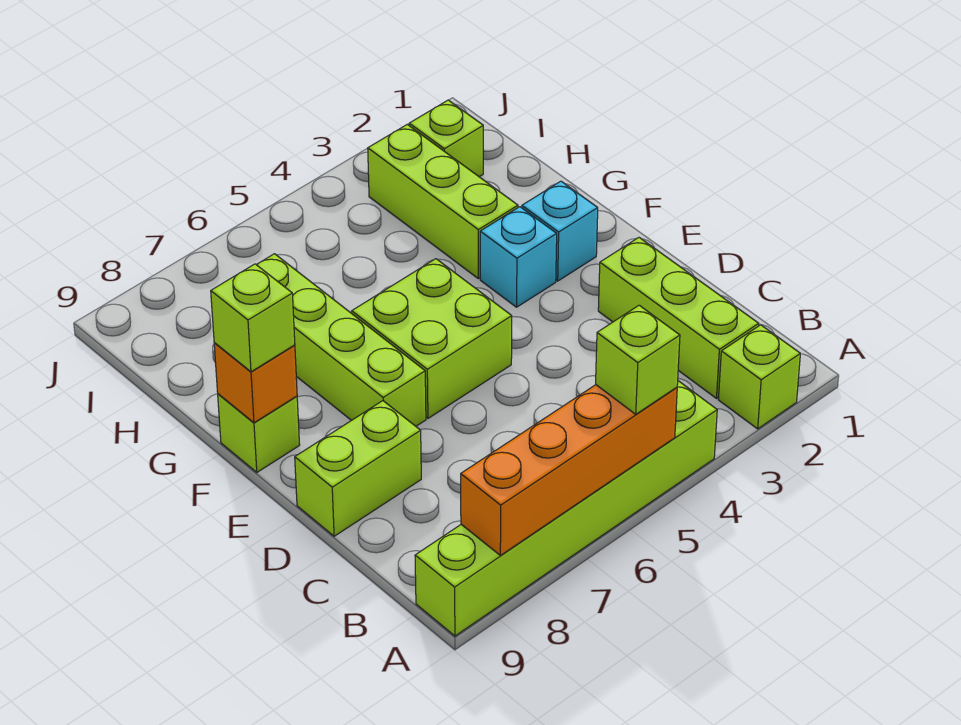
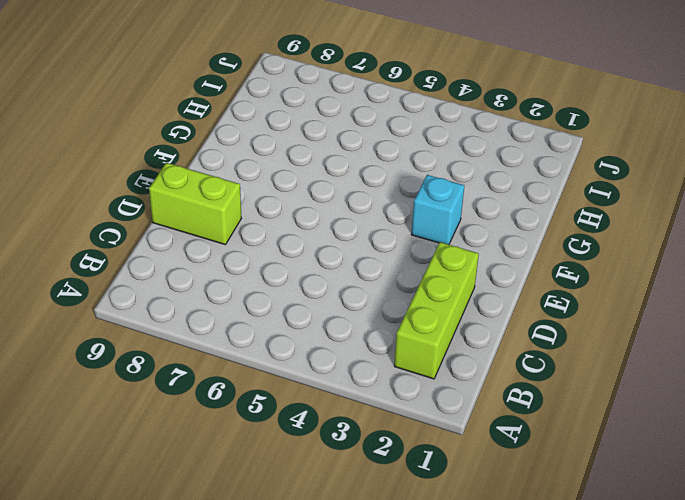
none -> lime 1x1 brick [718,325,800,429]
none -> lime 1x6 brick [415,381,717,636]
none -> lime 2x2 brick [352,259,512,418]

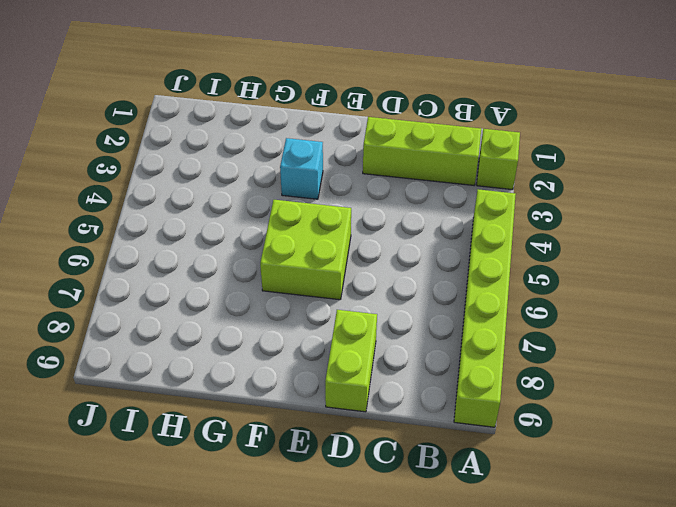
none -> lime 1x4 brick [257,254,426,426]
none -> cyan 1x1 brick [522,181,598,281]
none -> lime 1x1 brick [218,394,300,472]

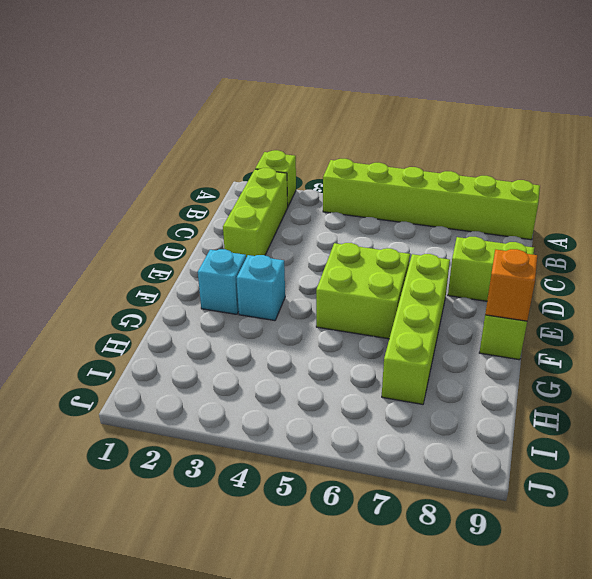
none -> lime 1x3 brick [368,124,518,279]
none -> lime 1x1 brick [409,100,483,177]
none -> orange 1x4 brick [461,385,677,555]

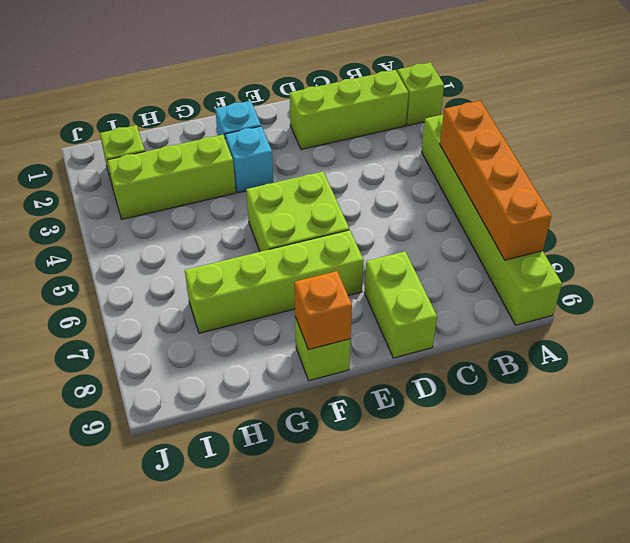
none -> lime 1x1 brick [596,305,680,414]
none -> lime 1x1 brick [211,264,295,372]

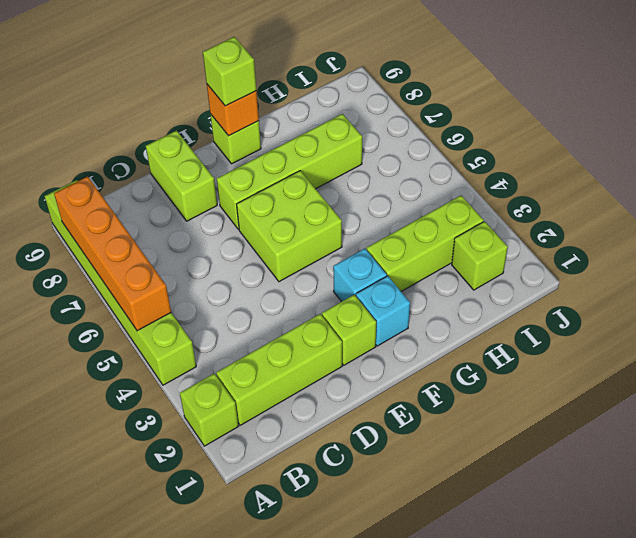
lime 1x1 brick [322,295,376,365] -> lime 1x1 brick moved to [596,305,680,414]

